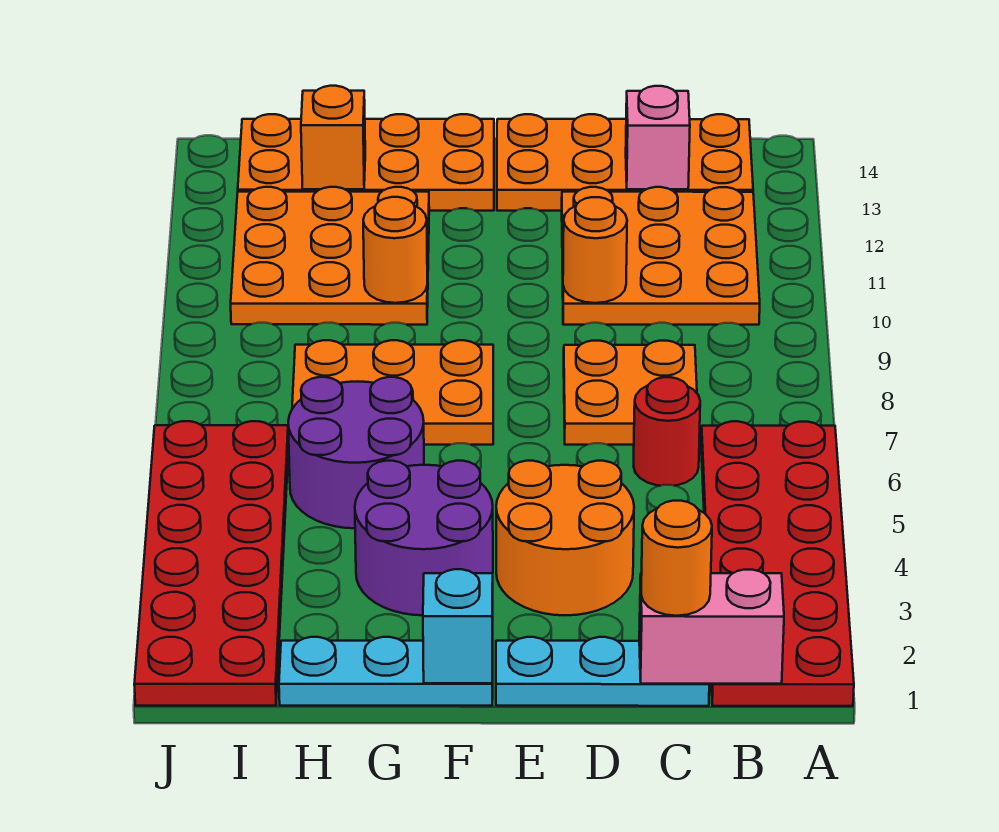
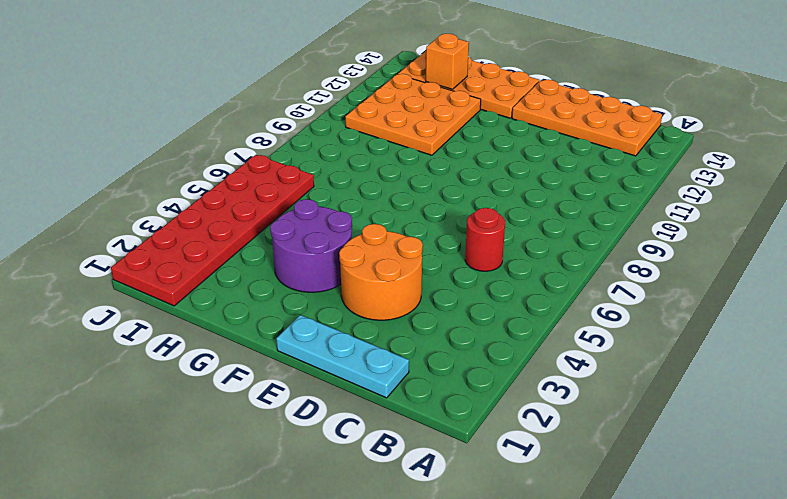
none -> red 2x6 plate [701,421,854,706]
none -> orange 3x3 plate [562,187,760,325]
none -> orange 2x2 plate [564,341,697,445]

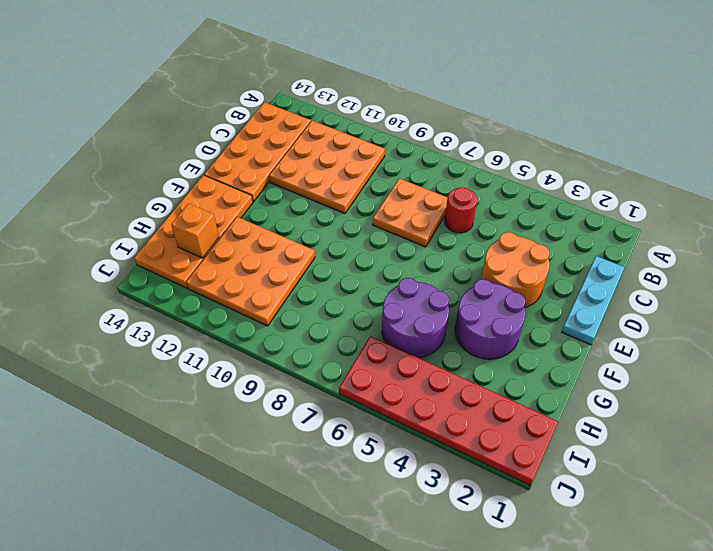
none -> red 2x6 plate [701,421,854,706]
none -> cyan 1x3 plate [279,637,493,706]
none -> orange 2x3 plate [292,340,493,445]

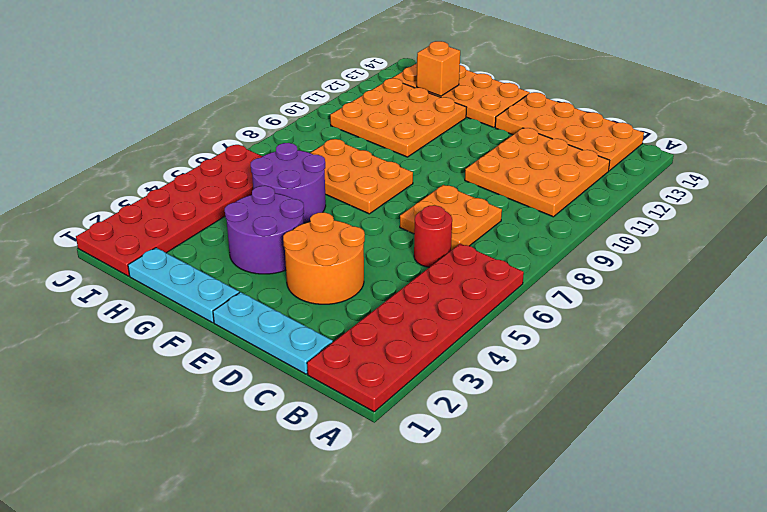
none -> pink 1x2 brick [639,570,784,684]
none -> pink 1x1 brick [626,86,690,189]
none -> orange 1x1 round brick [563,197,627,303]

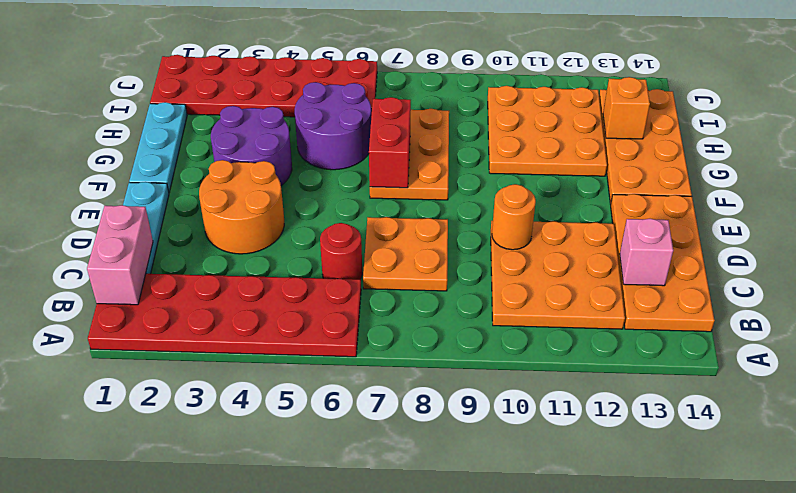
red 1x2 brick [369,97,411,188] -> none
none -> cyan 1x1 brick [423,569,493,683]
none -> orange 1x1 round brick [363,197,427,303]
none -> orange 1x1 round brick [641,501,712,616]

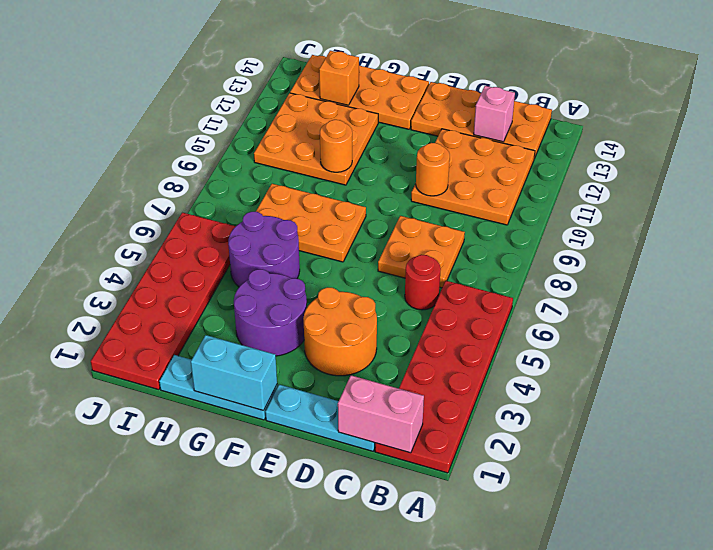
cyan 1x2 brick [191,335,277,411] -> cyan 1x1 brick [423,569,493,683]
none -> orange 1x1 round brick [641,501,712,616]

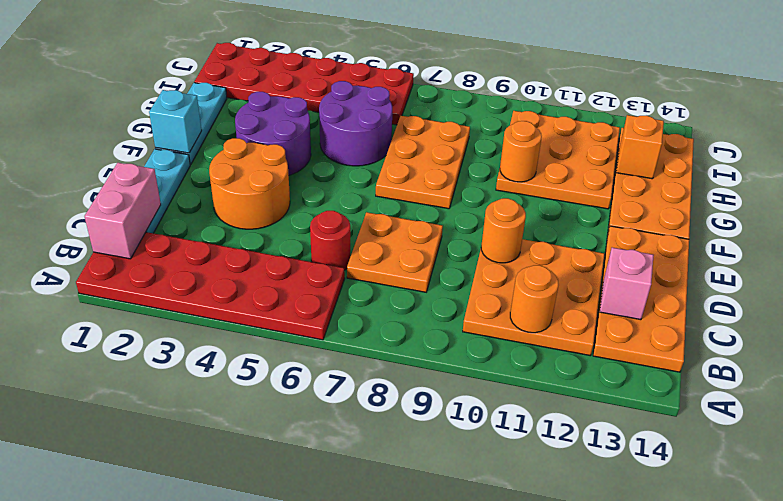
orange 1x1 round brick [510,265,559,333] -> orange 1x1 round brick moved to [641,501,712,616]

